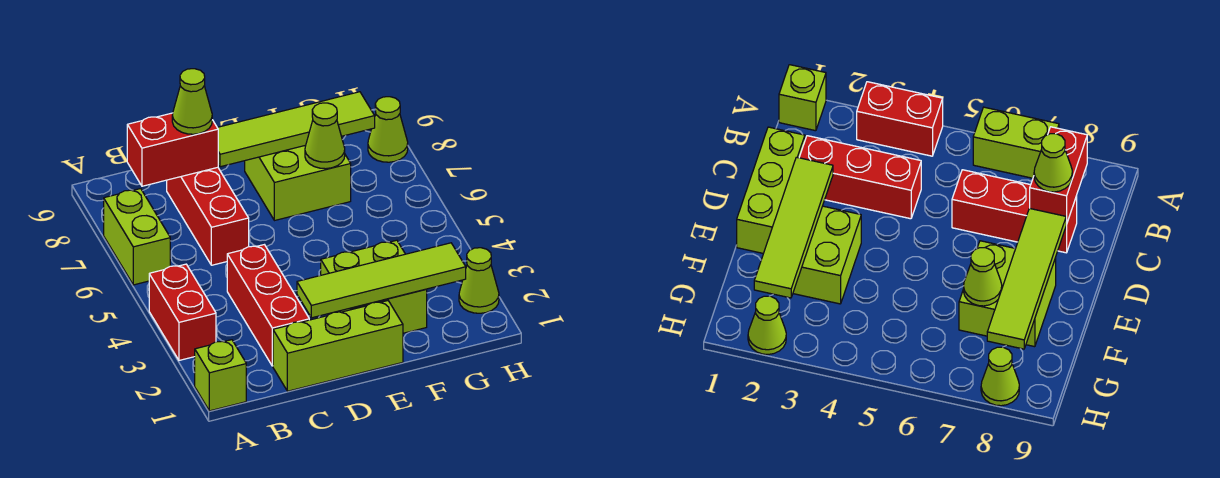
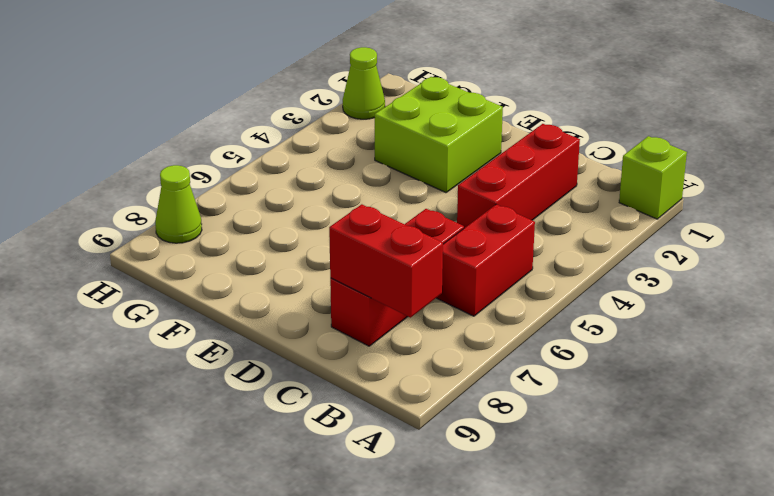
red 1x2 brick [437,204,535,316] -> red 1x2 brick moved to [149,264,216,360]
none -> lime 1x2 brick [104,189,170,285]
none -> lime 1x3 brick [273,301,403,391]
none -> lime 2x2 brick [245,145,351,221]

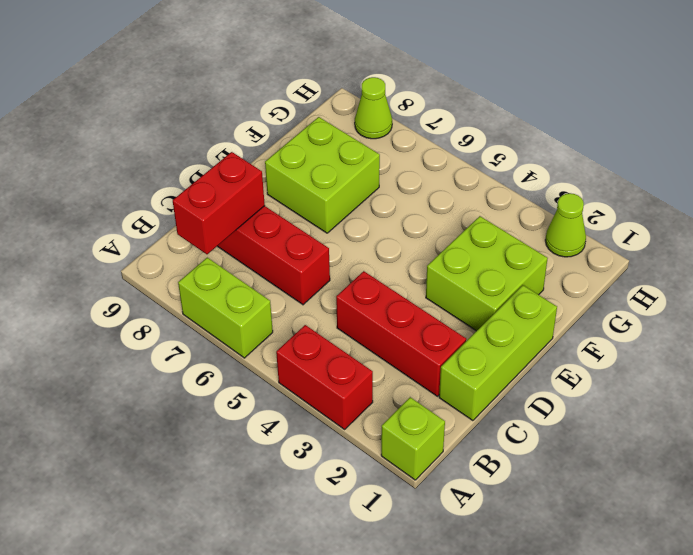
none -> lime 1x4 tile [297,243,466,318]
none -> lime 1x4 tile [217,92,375,167]
none -> lime 1x1 cone [305,103,345,169]

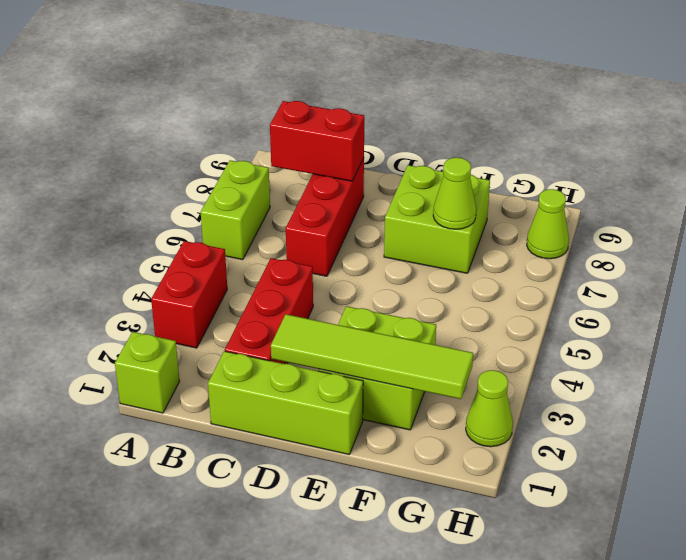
none -> lime 1x4 tile [217,92,375,167]
none -> lime 1x1 cone [172,69,212,134]

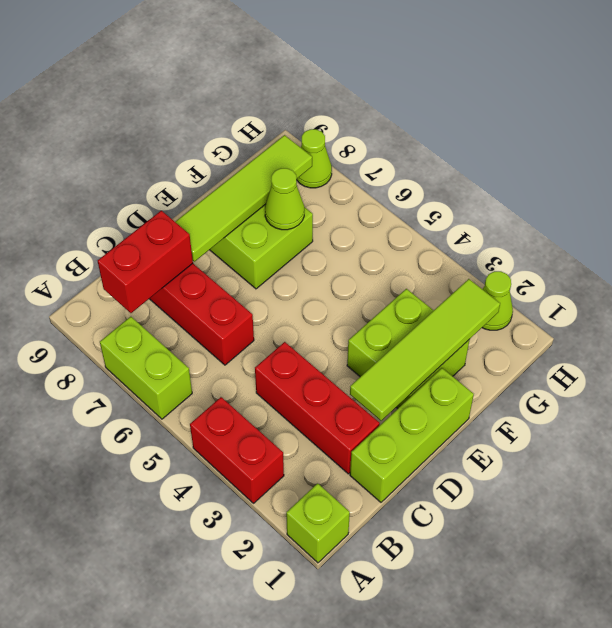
none -> lime 1x1 cone [172,69,212,134]

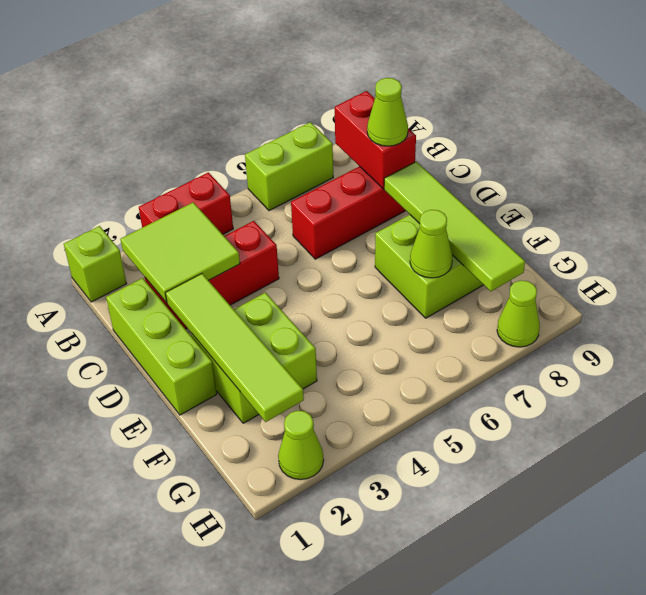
lime 2x2 tile [120,202,240,302] -> none

